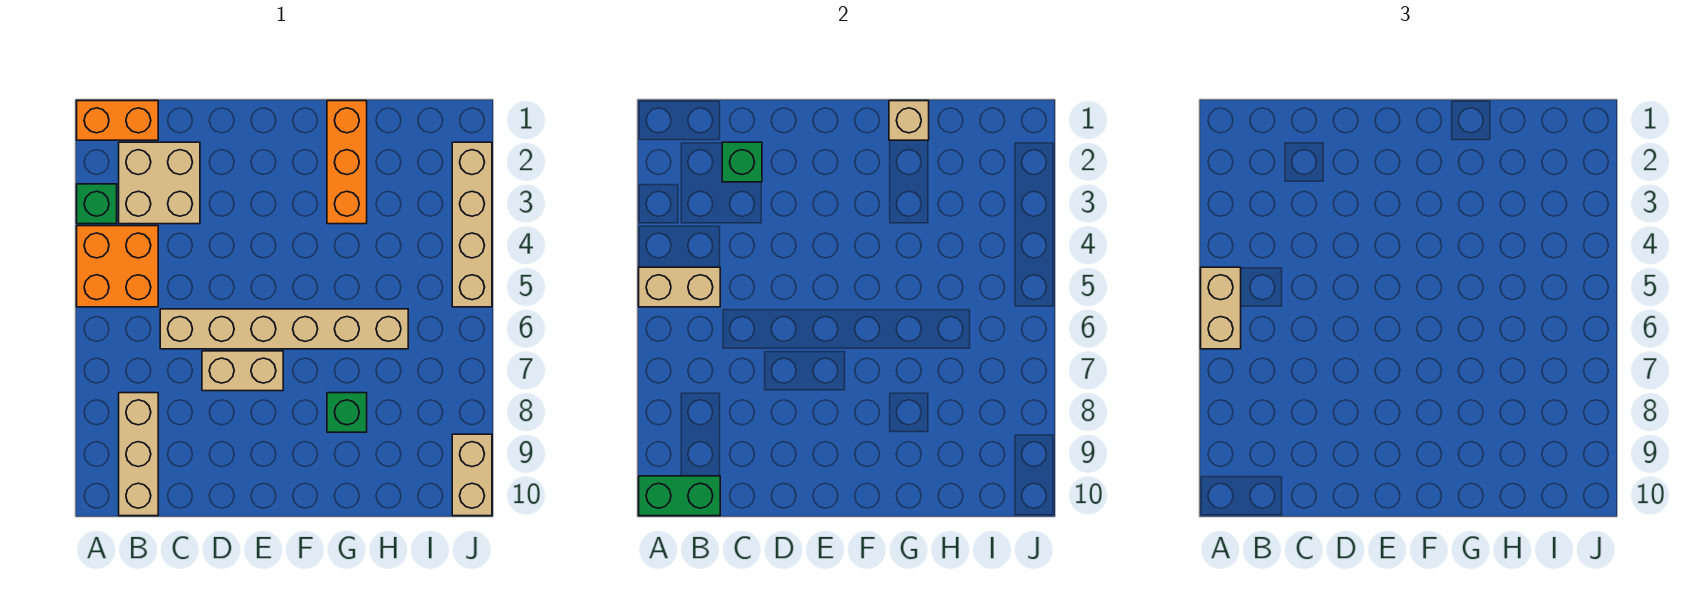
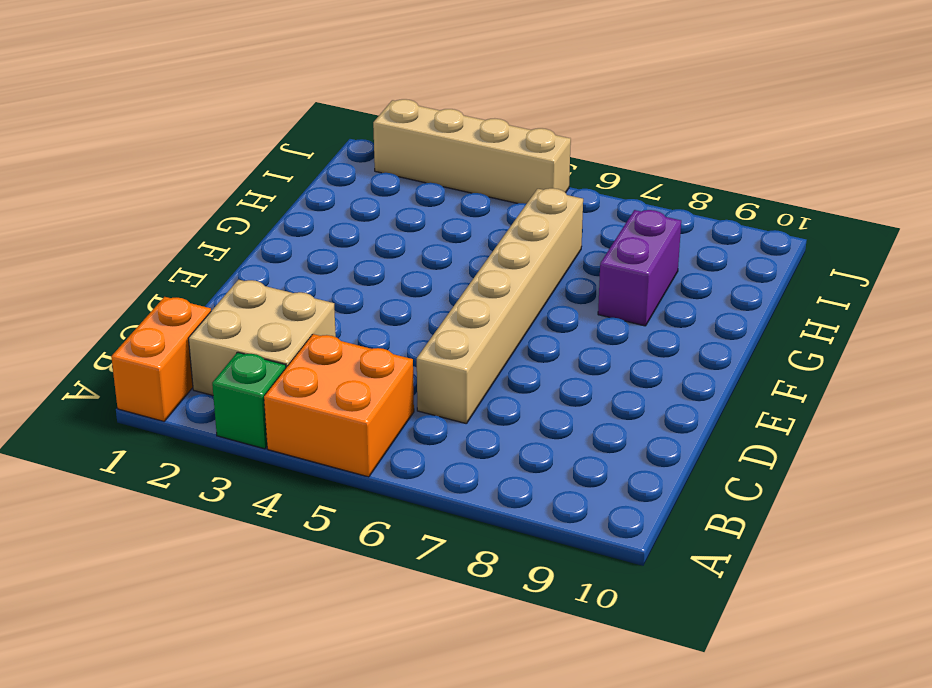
purple 1x2 brick [598,210,681,326] -> green 1x1 brick [327,393,367,432]
none -> tan 1x3 brick [119,393,158,516]
none -> tan 1x2 brick [202,351,283,391]
none -> orange 1x3 brick [327,101,367,224]

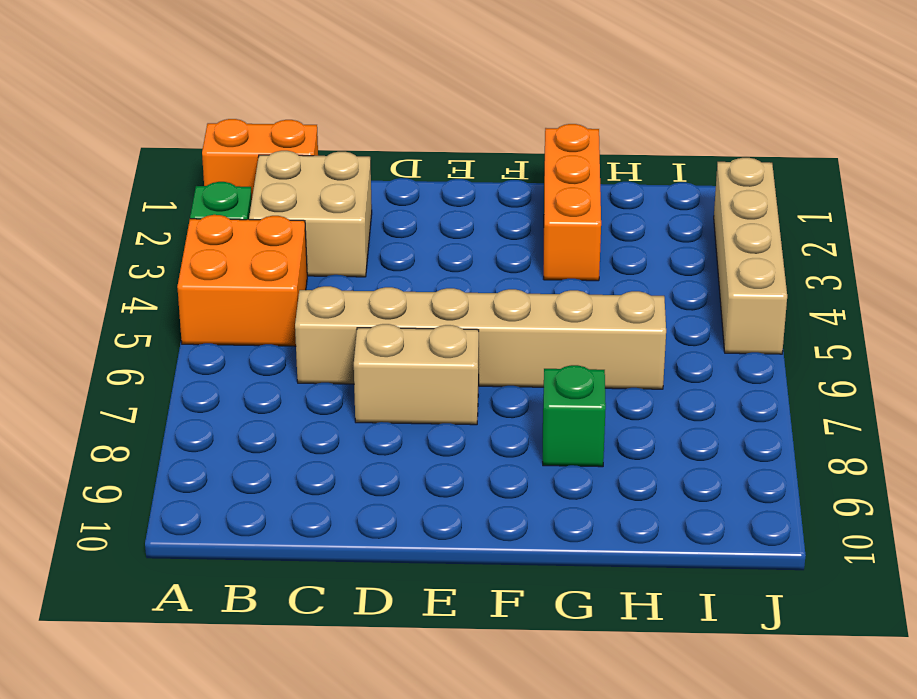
none -> tan 1x3 brick [119,393,158,516]
none -> tan 1x2 brick [452,434,492,516]
none -> tan 1x2 brick [639,267,720,307]

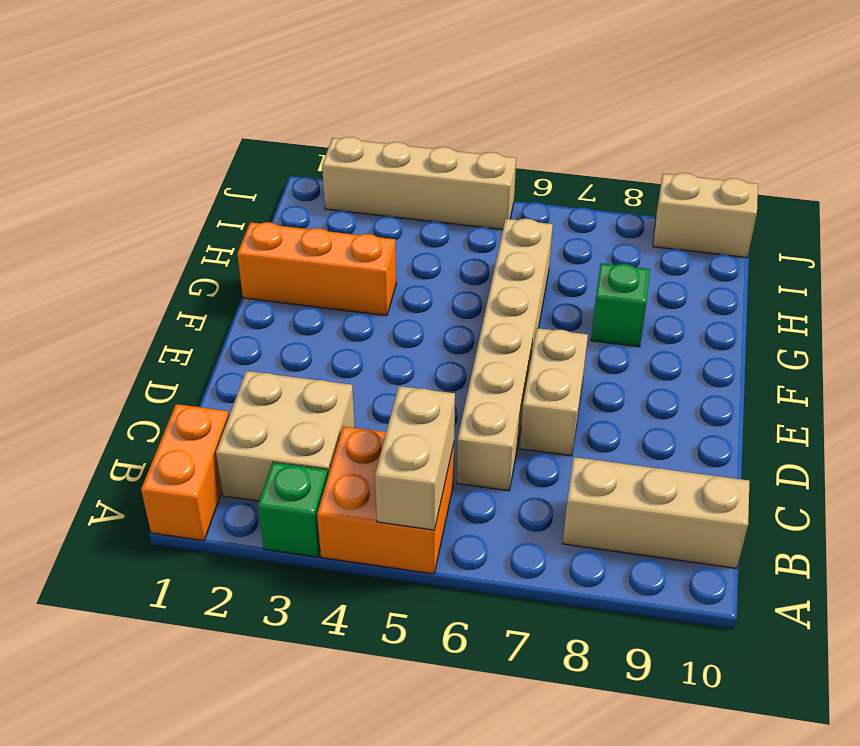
none -> green 1x2 brick [639,476,720,516]
none -> green 1x1 brick [722,142,762,182]
none -> tan 1x1 brick [889,101,929,140]

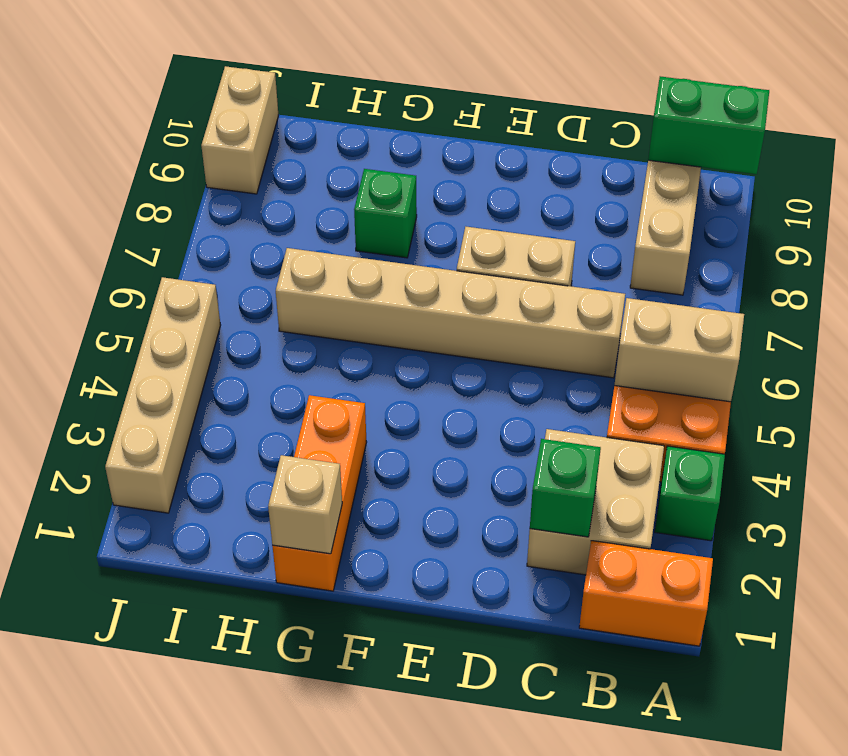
none -> tan 1x2 brick [1201,267,1241,349]

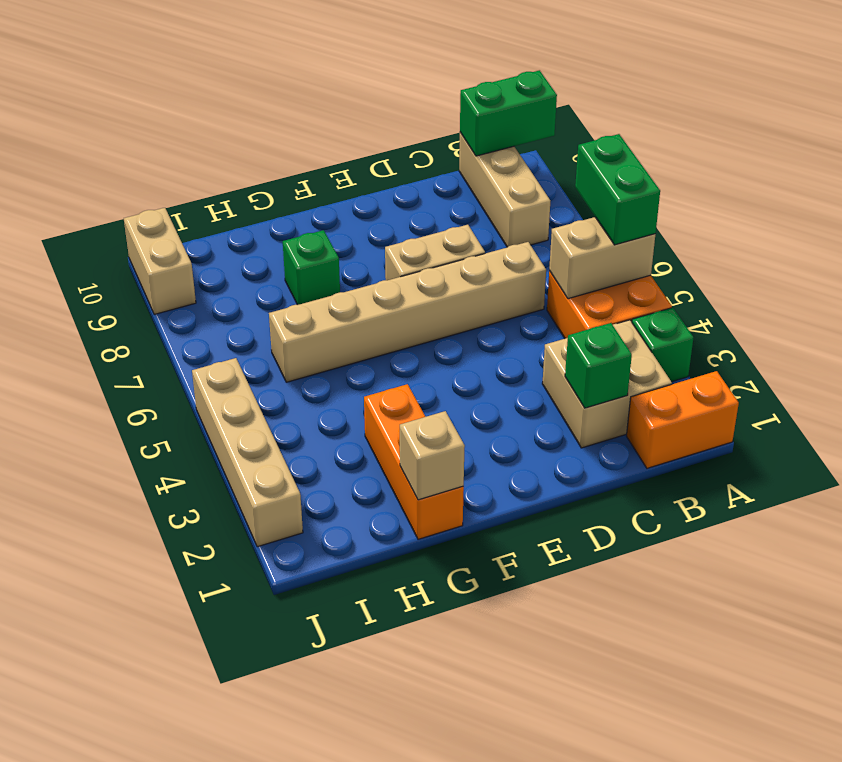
green 1x2 brick [575,134,660,245] -> tan 1x2 brick [1201,267,1241,349]

